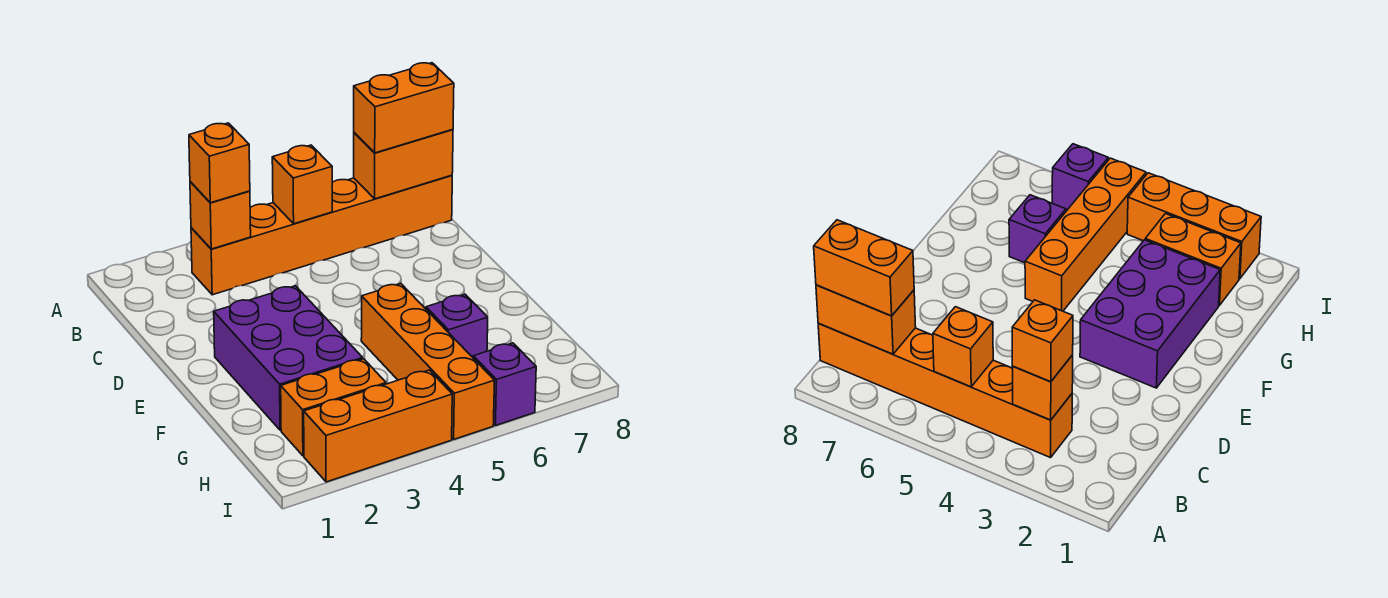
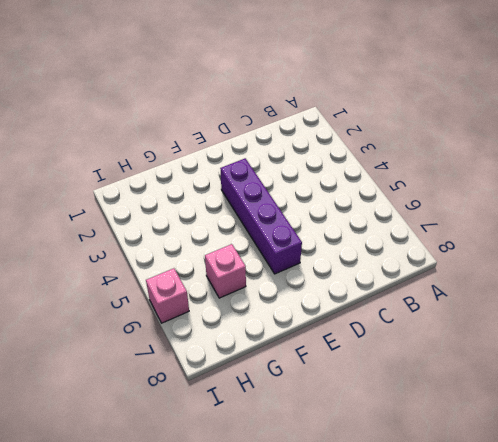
purple 1x4 brick [220,158,302,274] -> purple 2x3 brick [214,286,363,430]
pink 1x1 brick [205,244,246,298] -> purple 1x1 brick [426,294,488,357]
pink 1x1 brick [146,268,189,323] -> purple 1x1 brick [473,343,536,426]
none -> orange 1x6 brick [191,175,452,295]
none -> orange 1x4 brick [361,284,494,439]
none -> orange 1x2 brick [281,359,386,456]

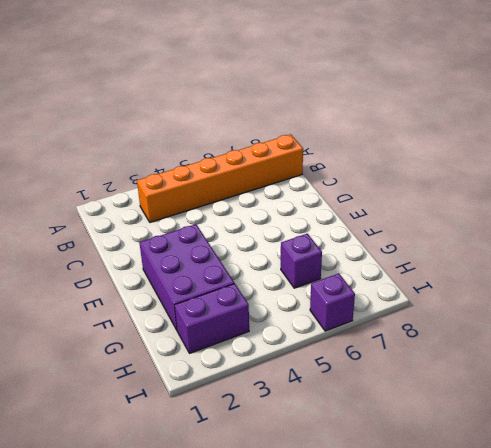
purple 1x2 brick [175,284,249,353] -> orange 1x2 brick [281,359,386,456]
none -> orange 1x4 brick [361,284,494,439]
none -> orange 1x3 brick [304,370,452,482]
none -> orange 1x1 brick [190,182,251,249]

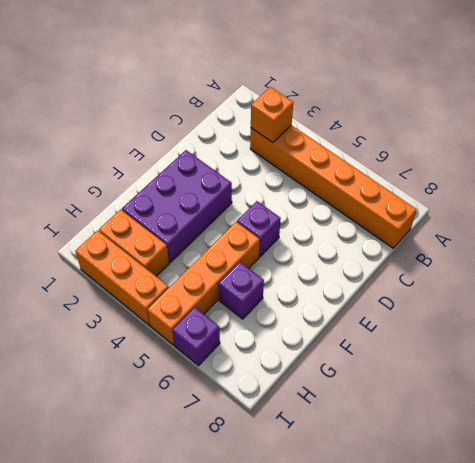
purple 1x1 brick [237,201,281,257] -> none
none -> orange 1x1 brick [272,145,332,224]
none -> orange 1x2 brick [354,129,453,199]
none -> orange 1x1 brick [189,123,250,203]

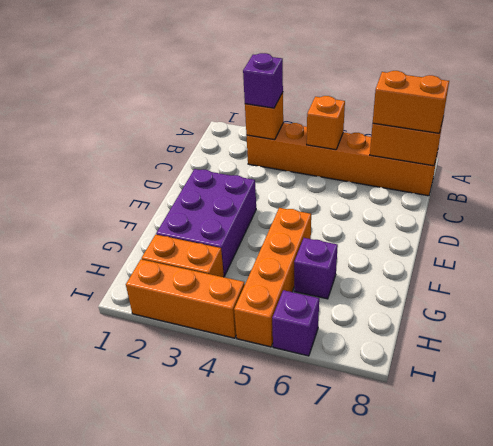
purple 1x1 brick [243,53,283,108] -> orange 1x1 brick [189,123,250,203]

